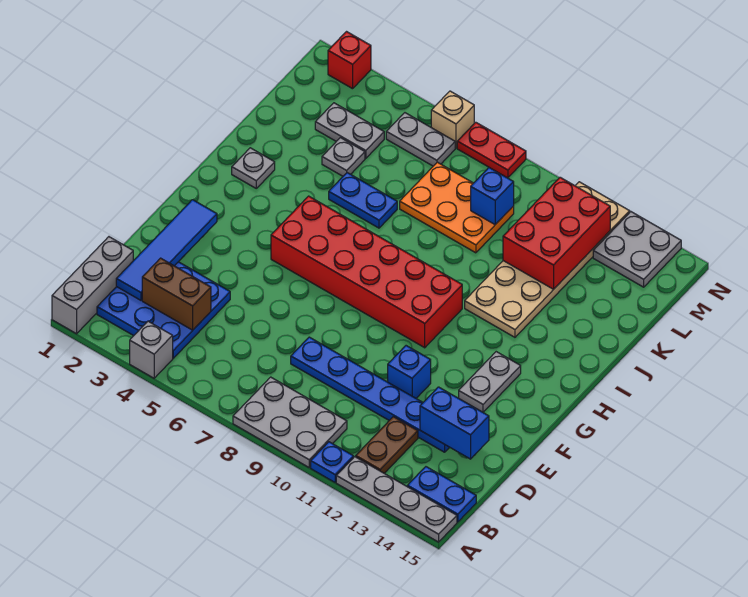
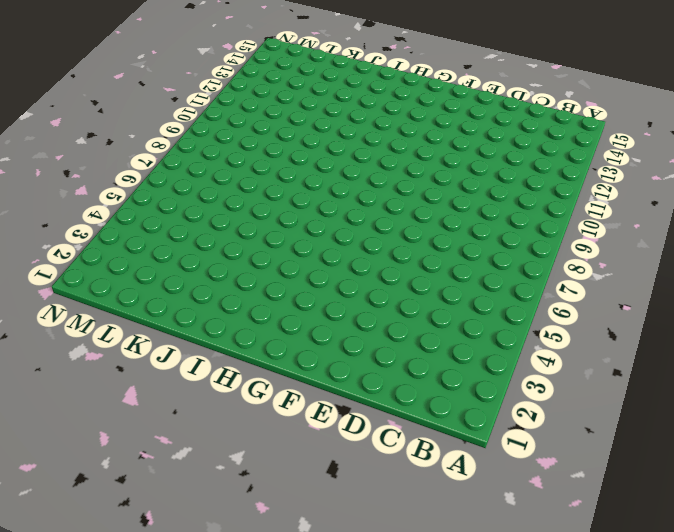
none -> grey 1x3 brick [52,237,133,334]
none -> grey 1x1 brick [130,321,173,378]
none -> grey 2x3 plate [233,377,347,467]

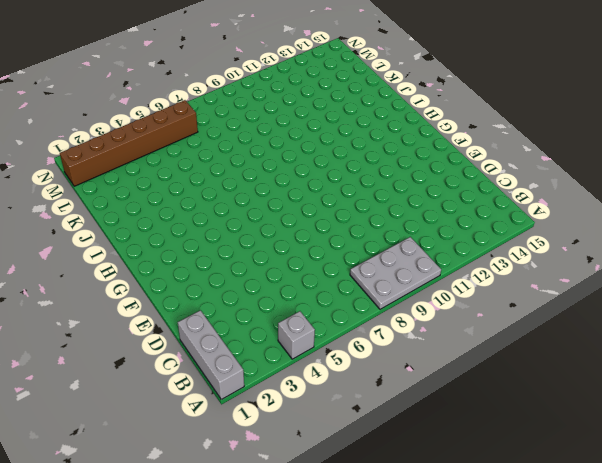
brown 1x6 brick [60,100,198,186] -> grey 1x2 plate [386,113,455,166]
none -> blue 1x1 plate [311,442,354,482]
none -> grey 1x4 plate [336,457,457,542]
none -> blue 3x3 plate [97,262,230,358]

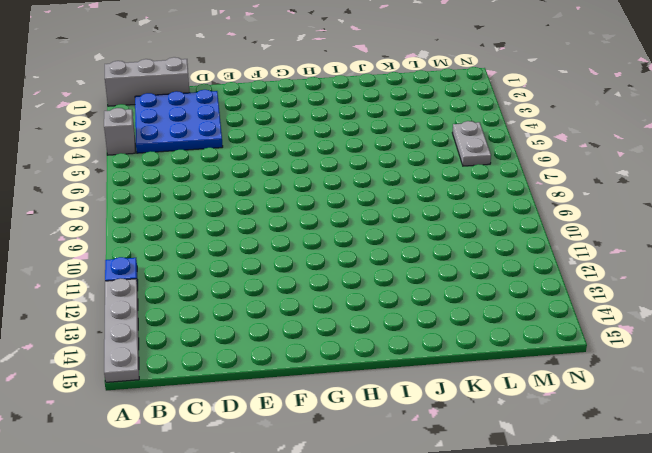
none -> grey 2x3 plate [233,377,347,467]
none -> brown 1x2 plate [356,417,418,473]
none -> blue 1x2 plate [407,467,476,522]

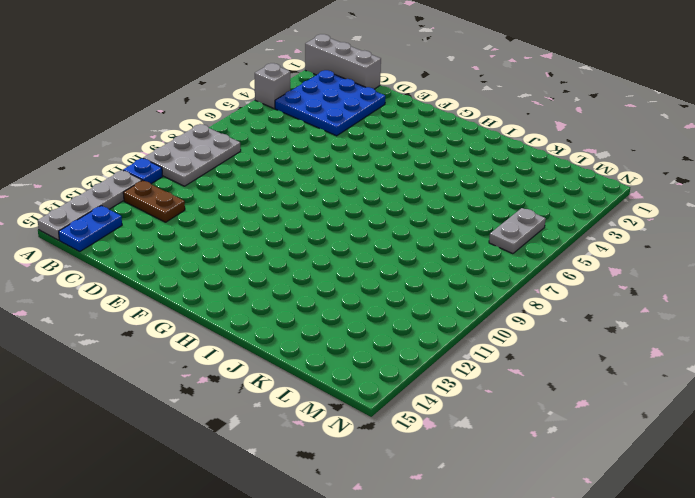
none -> blue 1x6 plate [291,337,450,452]
none -> blue 1x1 brick [388,346,431,398]
none -> grey 1x2 plate [459,352,521,412]

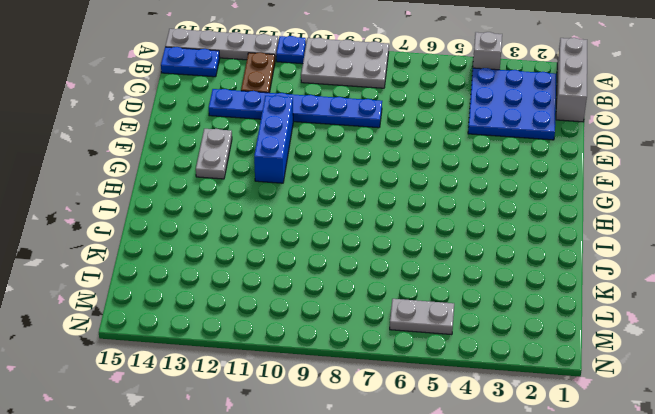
blue 1x3 brick [254,96,293,183] -> blue 1x1 brick [388,346,431,398]
none -> red 2x6 brick [271,196,462,348]
none -> grey 1x1 plate [232,148,275,188]
none -> tan 2x6 plate [465,182,630,337]

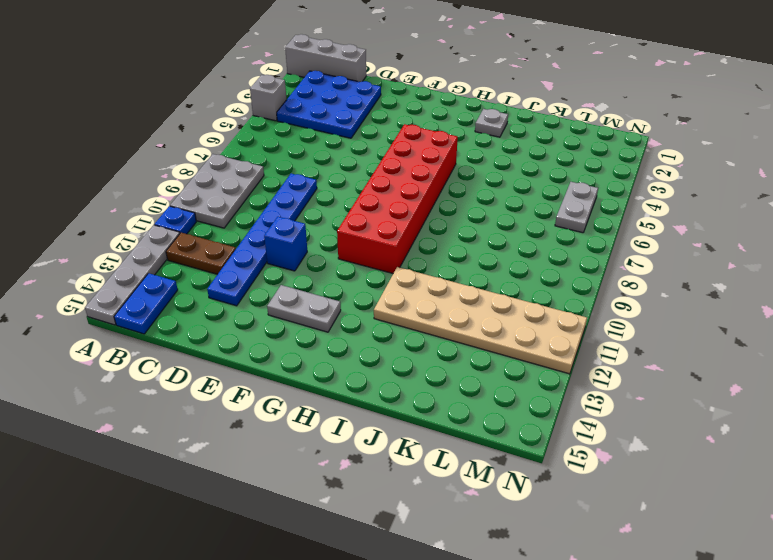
none -> blue 1x2 plate [329,173,397,228]
none -> grey 1x1 plate [322,138,365,176]
none -> orange 2x3 plate [400,162,514,253]

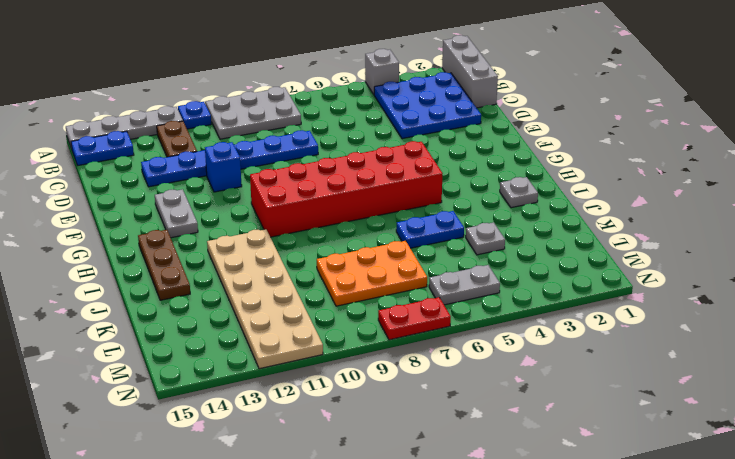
brown 1x3 plate [138,230,190,300] -> none
none -> grey 1x2 plate [315,103,384,158]
none -> grey 2x2 plate [593,212,681,287]
none -> red 1x1 brick [328,32,371,89]

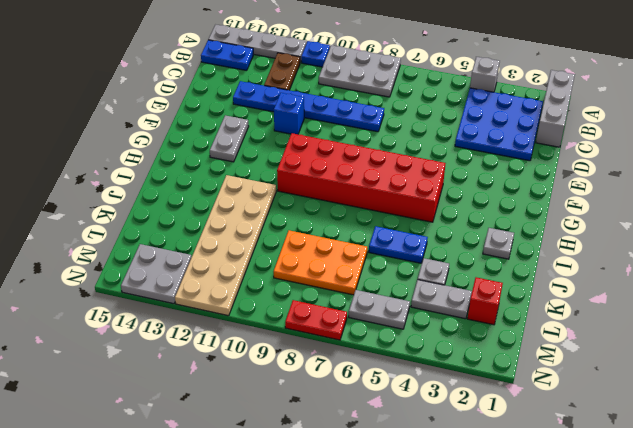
red 1x1 brick [467,277,503,325] -> red 1x1 brick moved to [328,32,371,89]
none -> tan 1x1 brick [431,91,474,148]
none -> blue 1x4 tile [116,200,217,300]
none -> brown 1x2 brick [142,258,211,330]

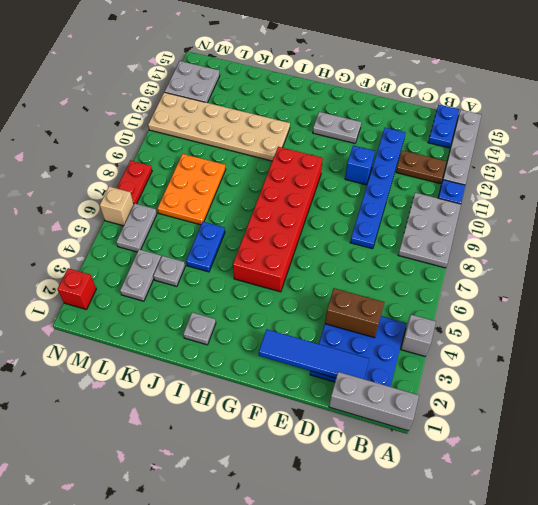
brown 1x2 brick [325,288,384,338] -> brown 1x2 brick turned to [142,258,211,330]
none -> blue 1x2 brick [420,387,489,459]
none -> red 2x3 brick [503,177,610,289]
none -> blue 1x1 brick [471,168,514,225]

